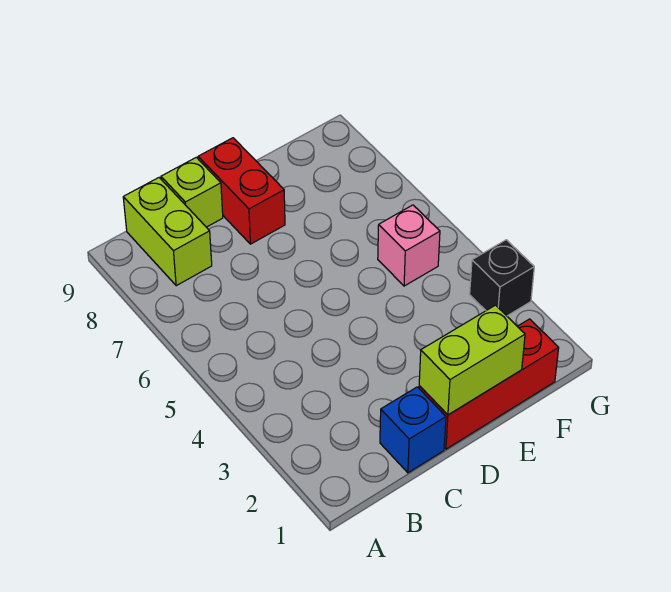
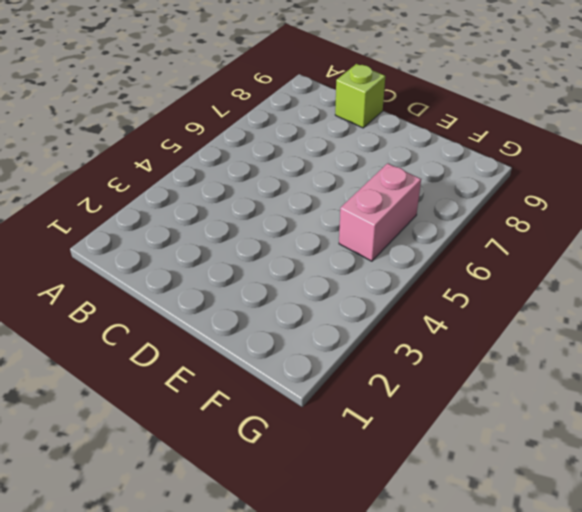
pink 1x2 brick [339,163,421,261] -> pink 1x1 brick [378,205,440,286]
none -> lime 1x2 brick [123,178,212,286]
none -> blue 1x1 brick [380,387,446,473]

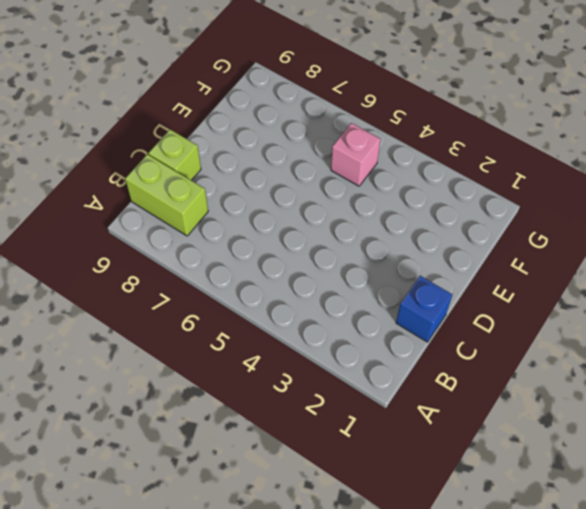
none -> red 1x3 brick [419,319,559,449]
none -> red 1x2 brick [198,138,285,244]

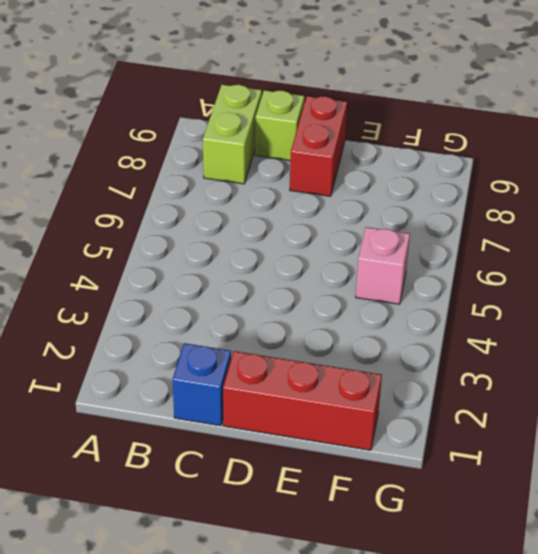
none -> black 1x1 brick [470,240,534,316]
none -> lime 1x2 brick [419,305,525,415]

